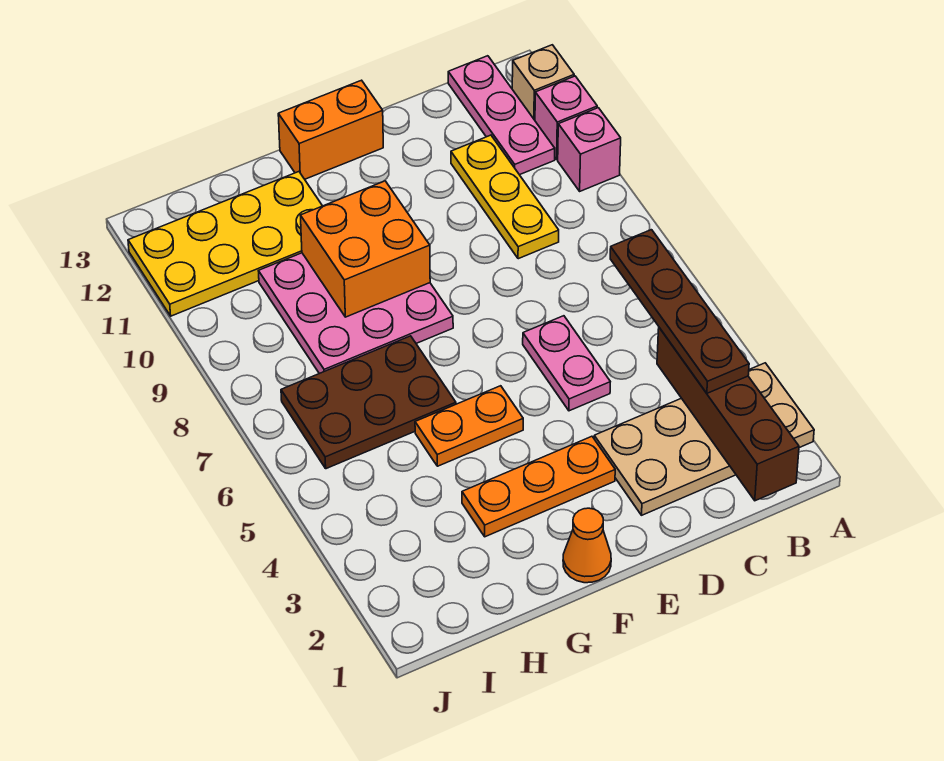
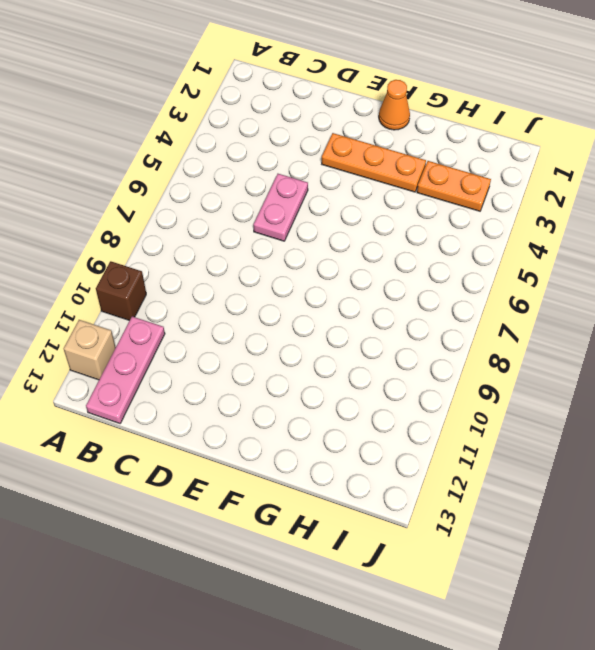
brown 1x1 brick [96,261,146,321] -> pink 1x1 brick [558,108,621,191]
orange 1x2 plate [417,161,491,211] -> orange 1x2 plate moved to [415,386,523,466]
none -> tan 2x4 plate [594,363,814,515]
none -> pink 1x1 brick [535,76,597,159]
none -> yellow 1x3 plate [451,135,559,259]

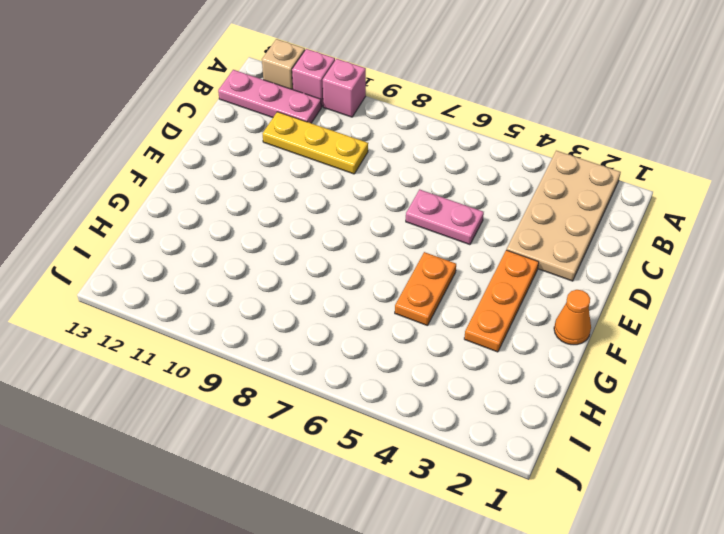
none -> orange 1x2 brick [278,80,383,179]
none -> pink 3x3 plate [259,253,453,374]
none -> brown 2x3 plate [281,336,456,469]

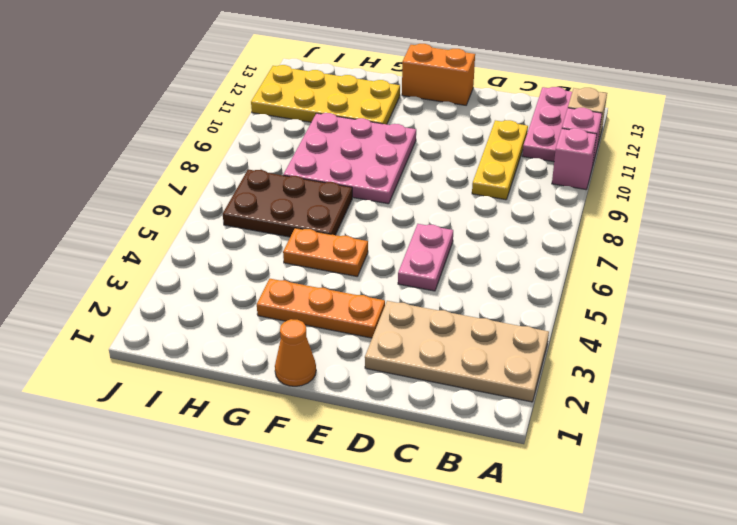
none -> brown 1x4 brick [657,328,799,501]
none -> orange 2x2 brick [300,181,430,317]
none -> brown 1x4 plate [610,230,749,393]

